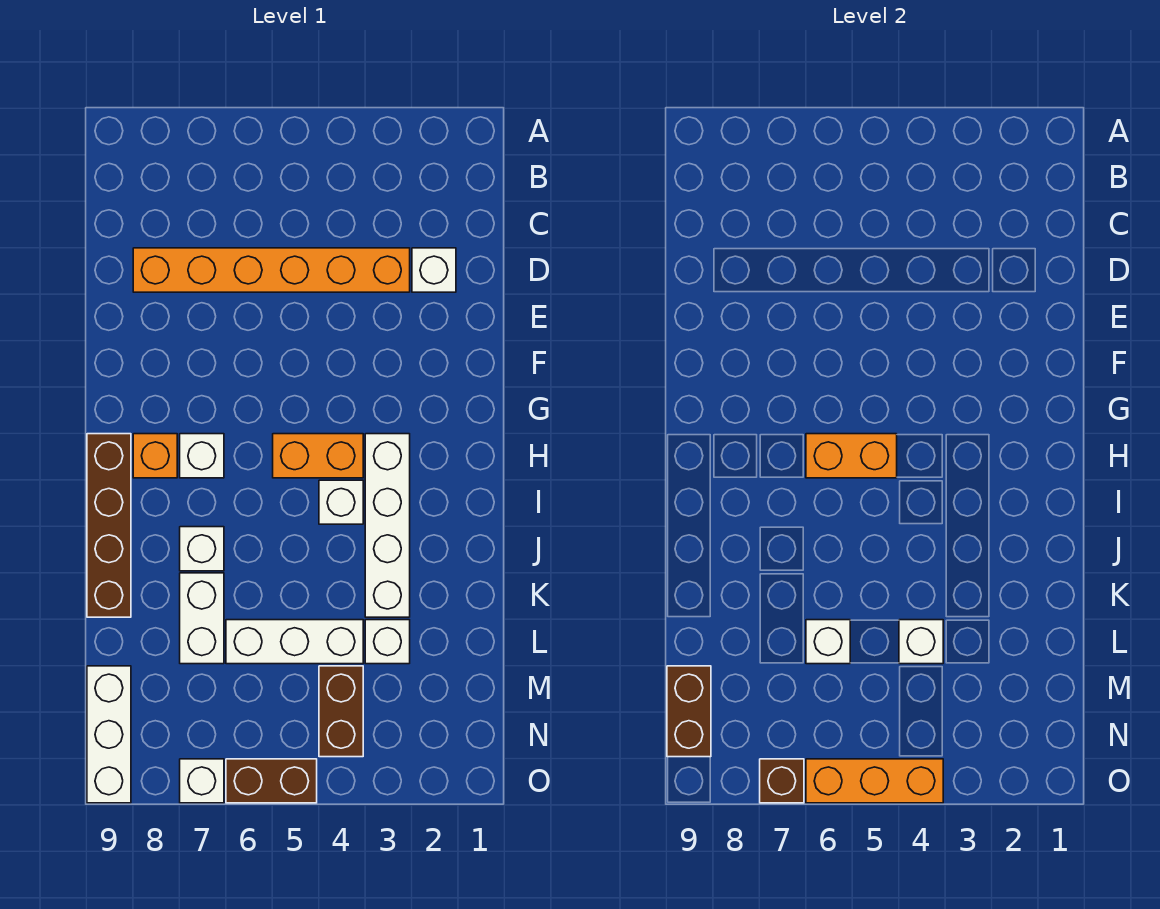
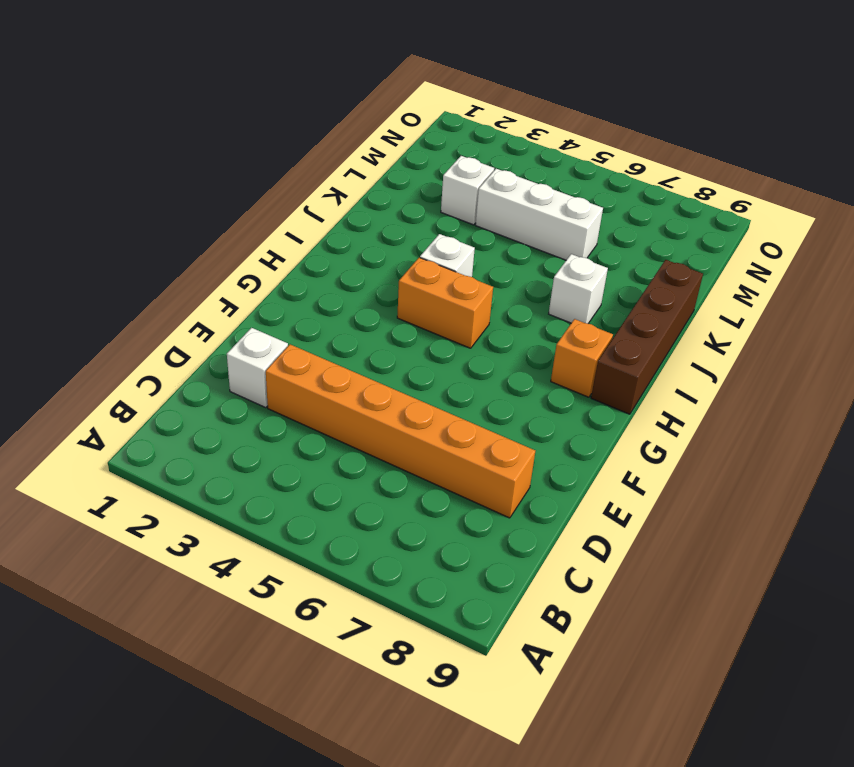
none -> white 1x4 brick [365,434,410,617]
none -> white 1x1 brick [180,434,224,478]
none -> white 1x2 brick [180,573,224,664]

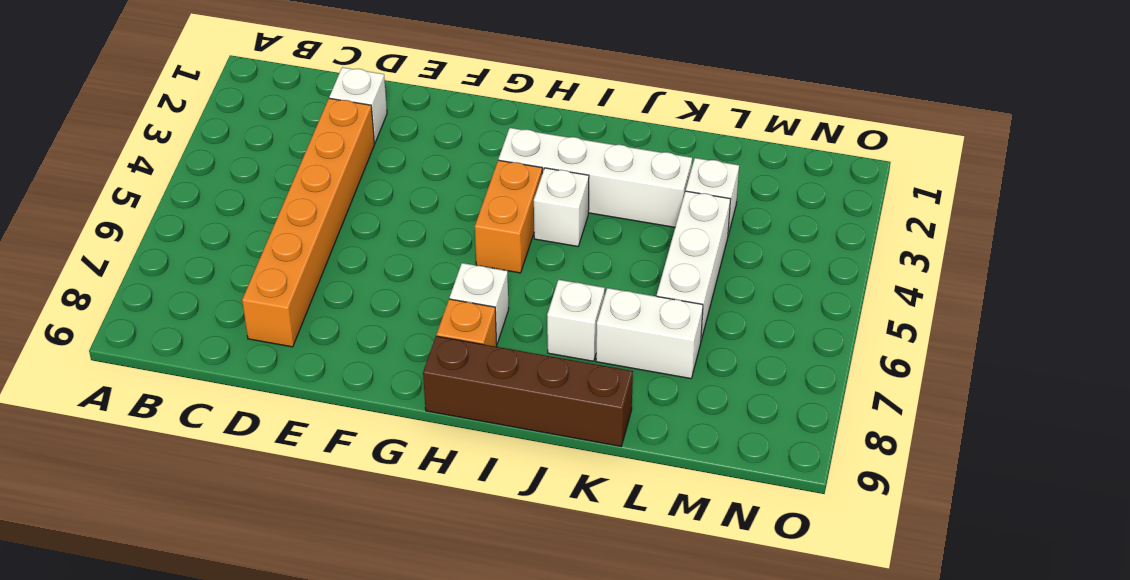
none -> brown 1x2 brick [319,666,363,757]
none -> white 1x3 brick [87,666,131,803]
none -> brown 1x2 brick [226,759,317,803]

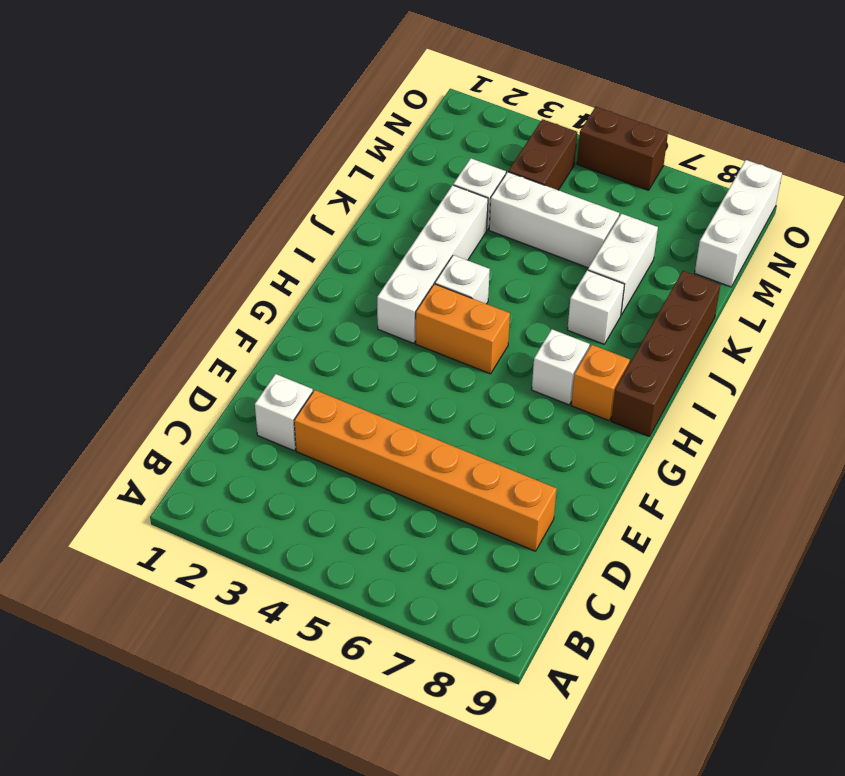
none -> white 1x1 brick [180,759,224,803]
none -> orange 1x2 brick [806,434,897,478]
none -> white 1x1 brick [899,620,943,664]

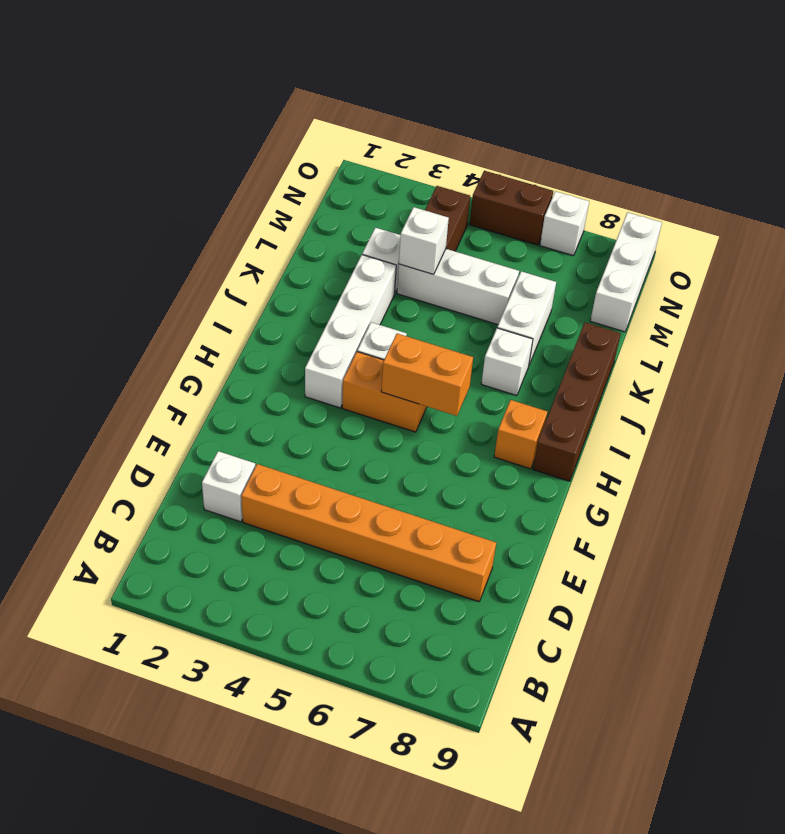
none -> white 1x1 brick [180,434,224,478]
none -> white 1x1 brick [806,620,850,664]
none -> brown 1x2 brick [667,666,711,757]

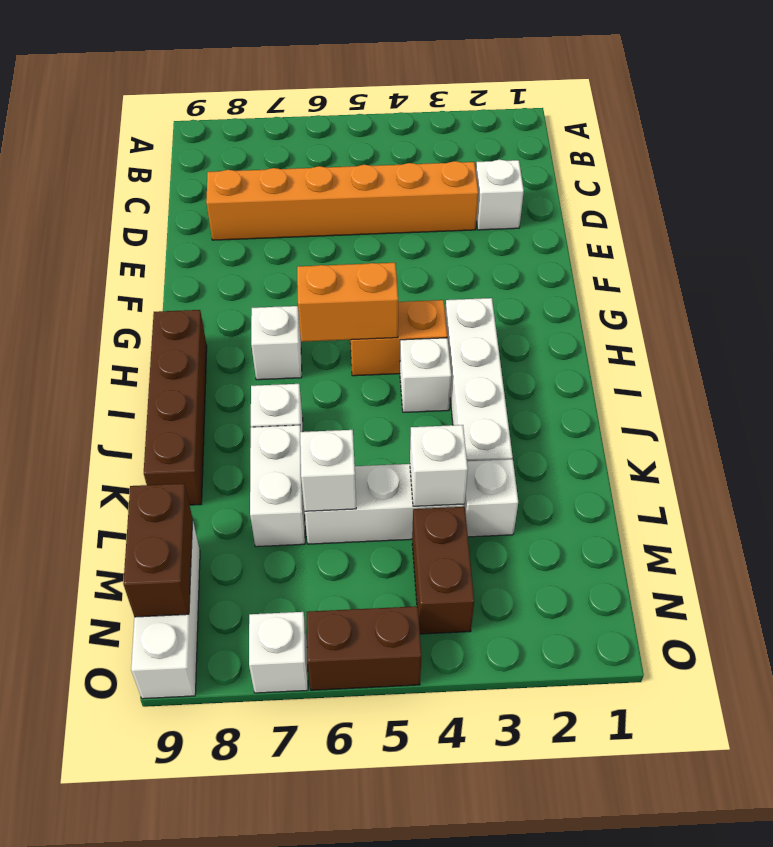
none -> orange 1x1 brick [133,434,177,478]
none -> orange 1x3 brick [806,759,943,803]
none -> brown 1x1 brick [760,759,804,803]

